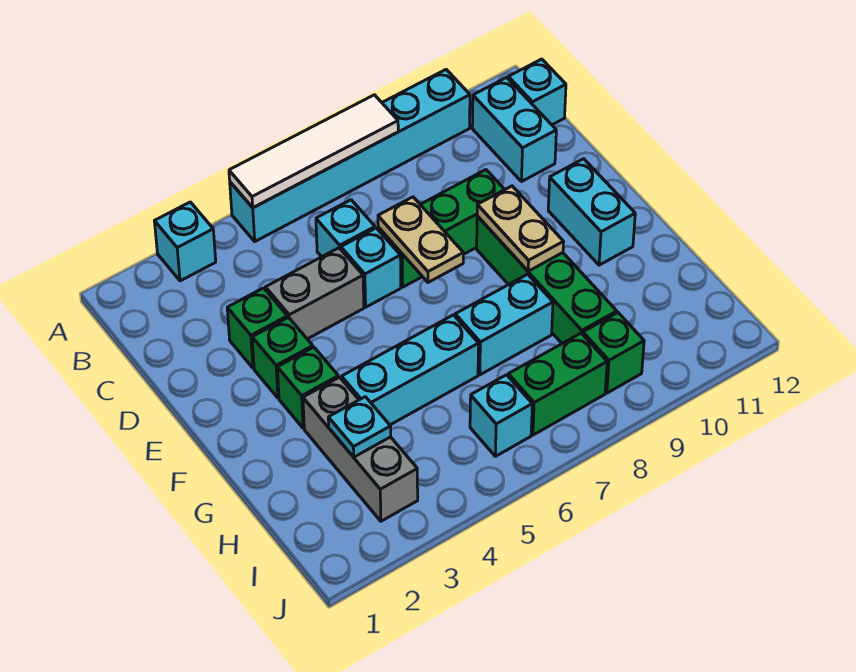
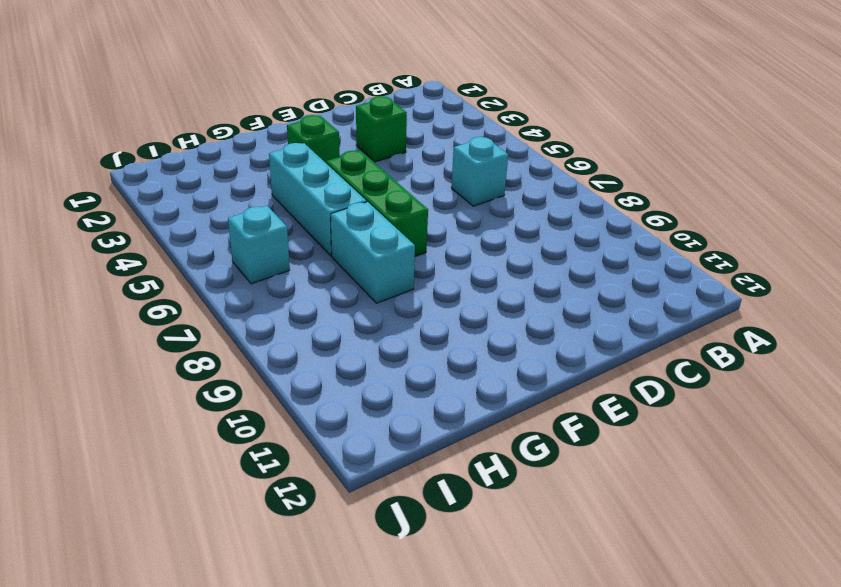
green 1x3 brick [326,151,428,256] -> green 1x3 brick moved to [378,170,505,287]
none -> cyan 1x1 brick [154,202,216,281]
none -> cyan 1x6 brick [230,69,470,241]
none -> cyan 1x2 brick [472,78,556,182]

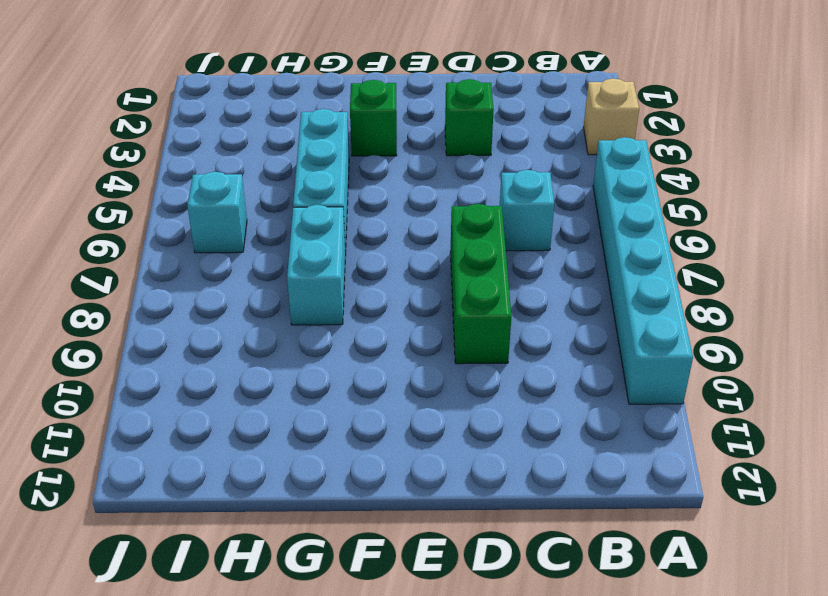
tan 1x1 brick [583,78,639,155] -> cyan 1x1 brick [154,202,216,281]
none -> cyan 1x2 brick [472,78,556,182]
none -> cyan 1x1 brick [508,59,566,125]
none -> grey 1x2 brick [265,248,364,339]

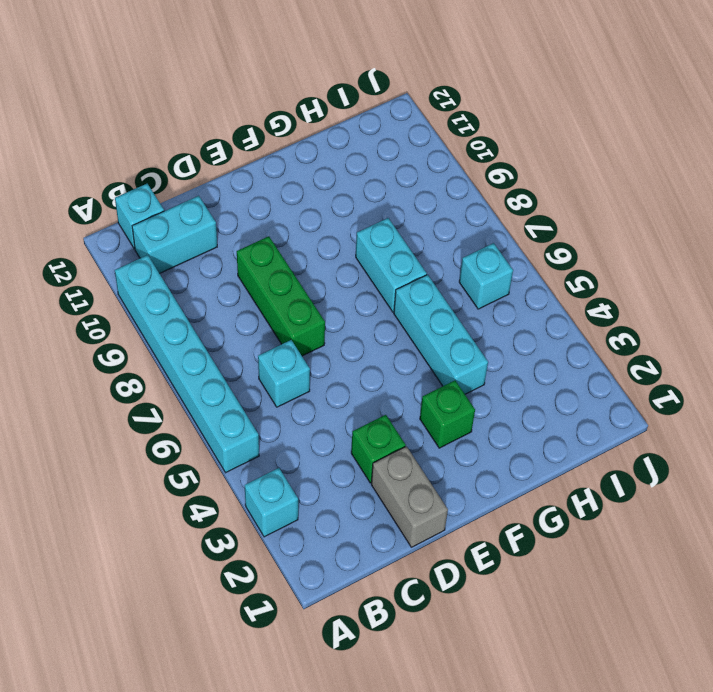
grey 1x2 brick [371,446,448,547] -> grey 1x2 brick moved to [265,248,364,339]
none -> cyan 1x1 brick [341,228,401,307]
none -> green 1x1 brick [252,317,313,398]
none -> green 1x4 brick [477,216,617,343]

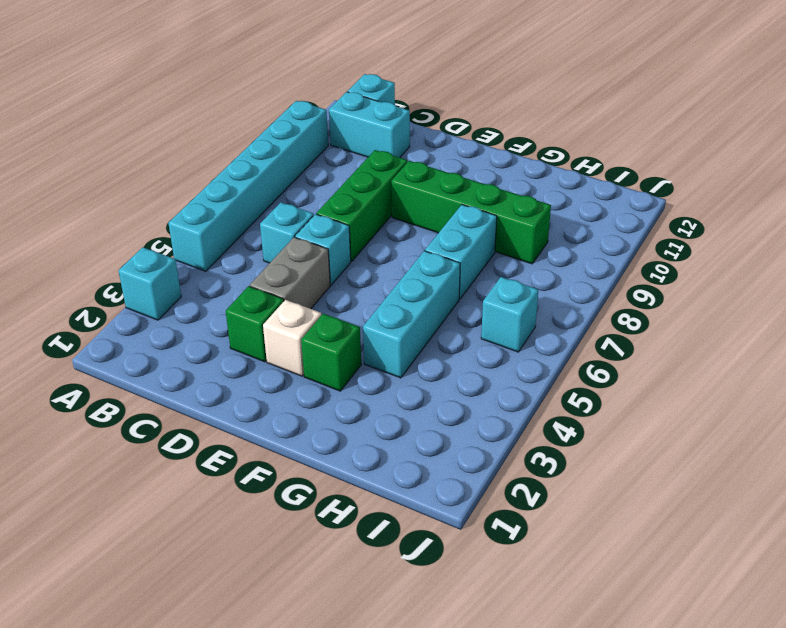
white 1x1 brick [263,300,321,376] -> green 1x1 brick [252,317,313,398]
none -> cyan 1x2 brick [548,159,635,265]
none -> grey 1x3 brick [303,377,418,521]
none -> green 1x2 brick [508,333,607,435]

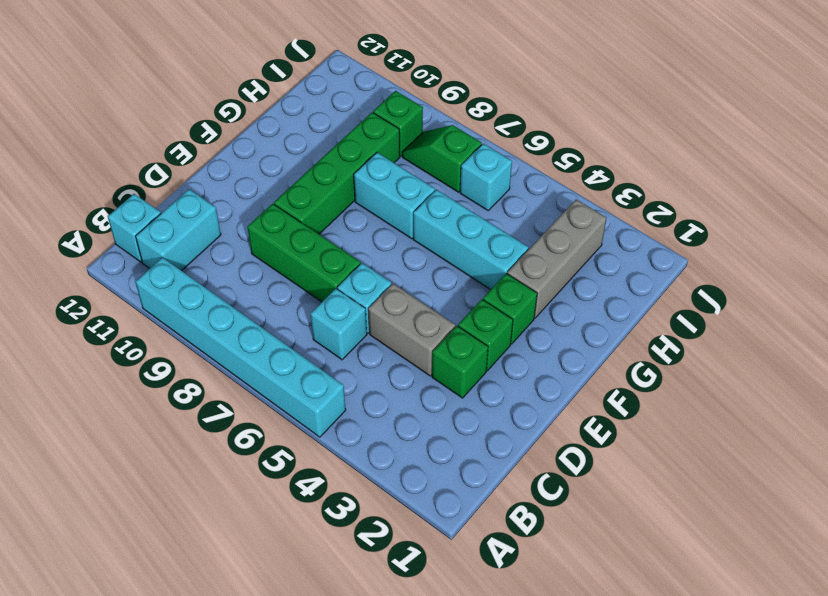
green 1x2 slope [402,125,482,192] -> green 1x2 brick [508,333,607,435]
none -> cyan 1x1 brick [154,202,216,281]
none -> cyan 1x2 brick [548,159,635,265]
none -> white 1x4 tile [229,95,398,208]

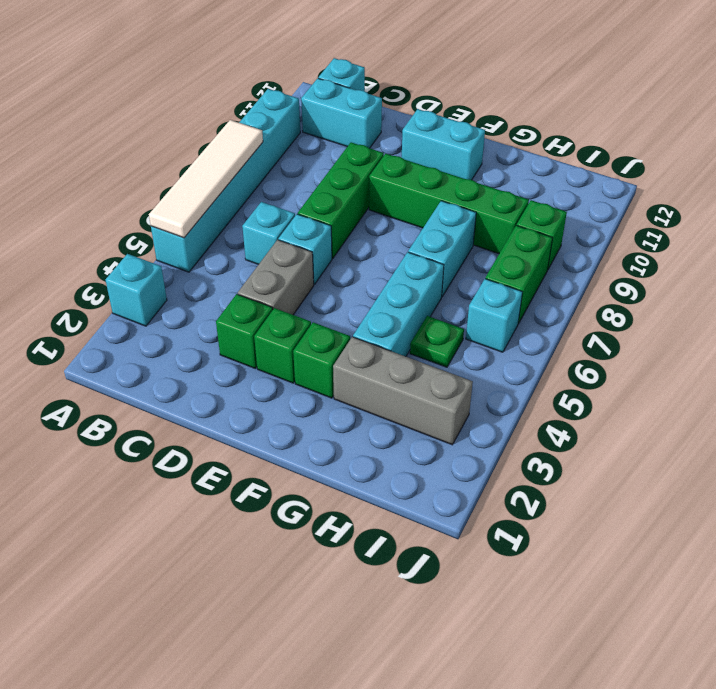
green 1x1 plate [410,316,464,367] -> none
none -> tan 1x2 plate [378,197,463,282]
none -> tan 1x2 plate [477,186,564,271]
none -> cyan 1x1 plate [328,397,391,457]

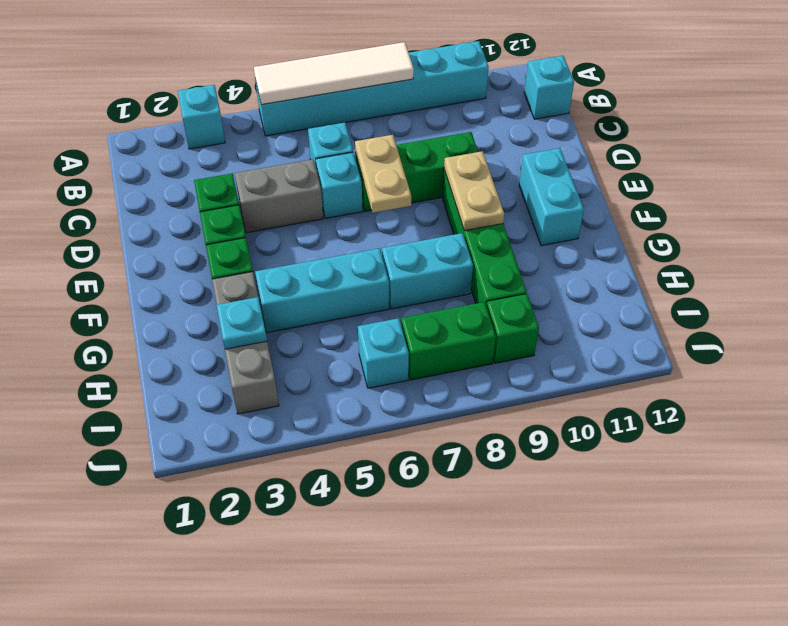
none -> cyan 1x2 brick [472,78,556,182]

